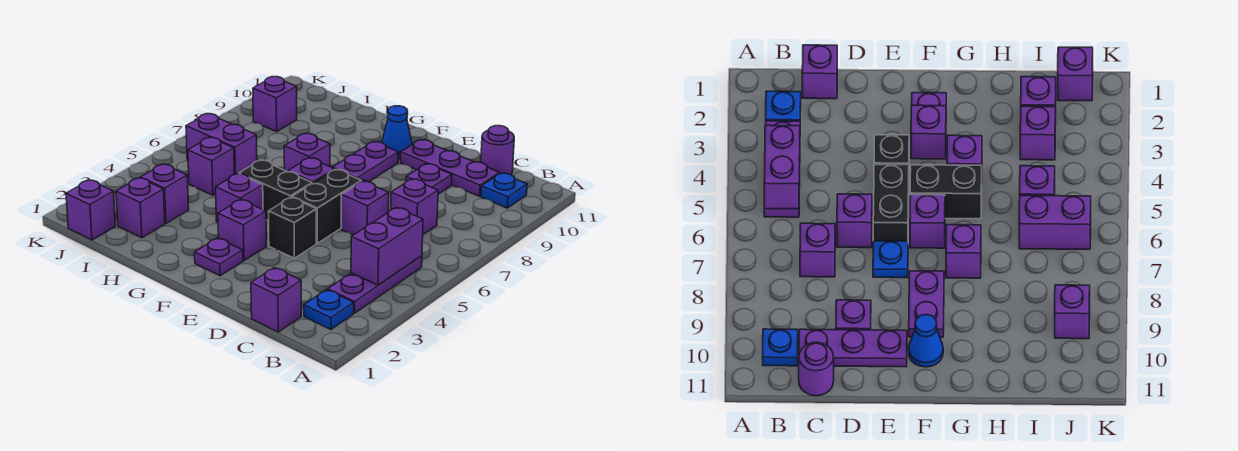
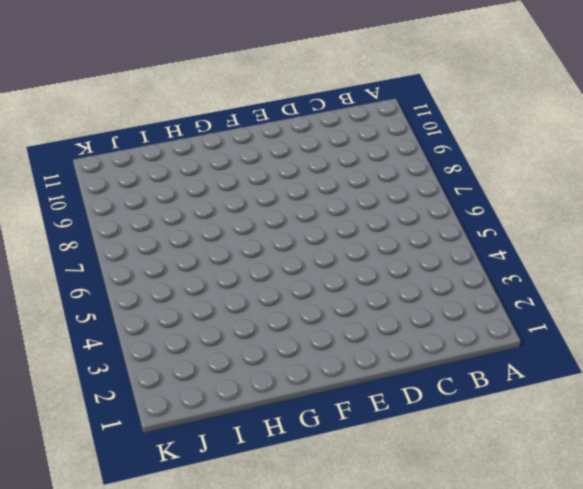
none -> blue 1x1 plate [304,290,354,329]
none -> purple 1x3 plate [328,256,422,313]
none -> blue 1x1 plate [481,173,527,208]

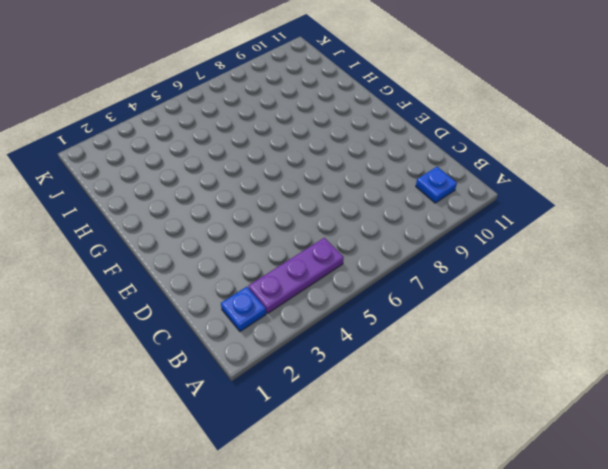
none -> purple 1x1 brick [251,268,301,332]
none -> purple 1x1 brick [391,179,438,234]
none -> purple 1x3 plate [401,140,499,196]

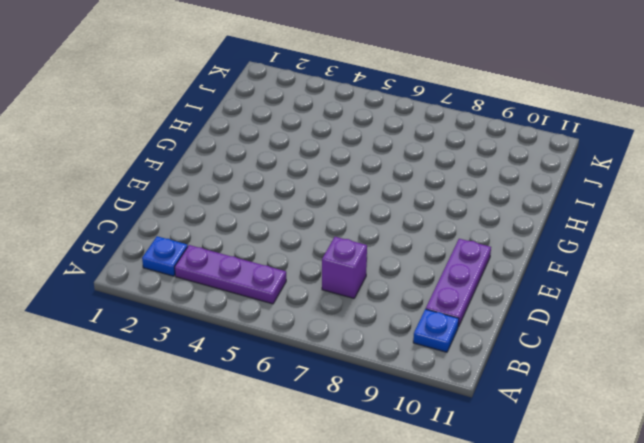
none -> purple 1x1 brick [251,268,301,332]
none -> purple 1x1 round brick [481,126,514,175]
none -> purple 1x1 brick [341,181,389,235]

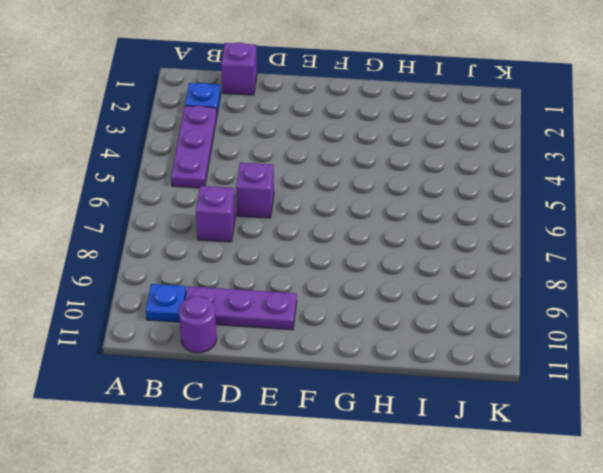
none -> purple 1x1 plate [406,164,452,194]
none -> black 1x1 brick [268,197,316,258]
none -> black 1x2 brick [292,169,361,243]

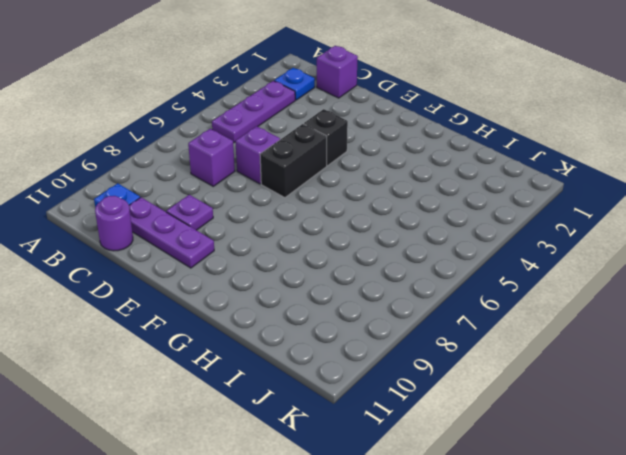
none -> blue 1x1 plate [873,241,908,278]
none -> purple 1x1 plate [195,238,243,276]
none -> purple 1x1 brick [218,200,266,261]

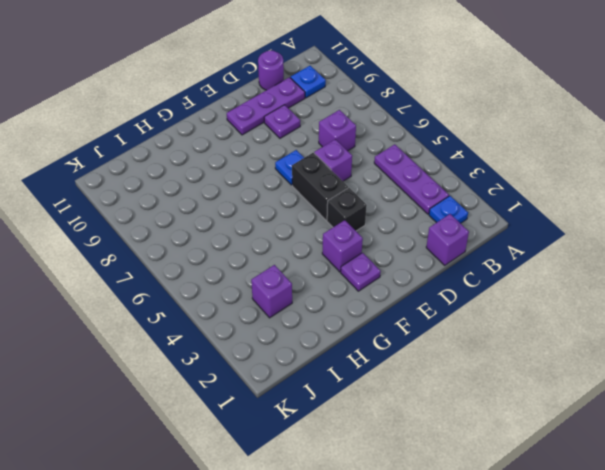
none -> black 1x2 brick [239,160,312,221]
none -> purple 1x1 brick [288,158,335,184]
none -> purple 1x2 plate [332,142,399,182]

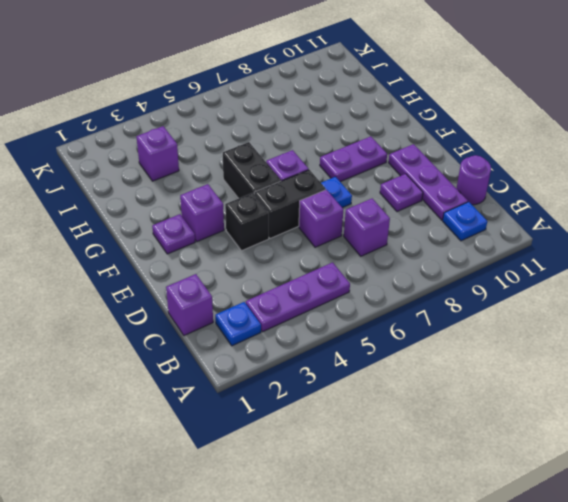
none -> blue 1x1 cone [382,106,412,159]
none -> purple 1x1 brick [216,174,263,222]
none -> purple 1x1 brick [284,133,330,172]

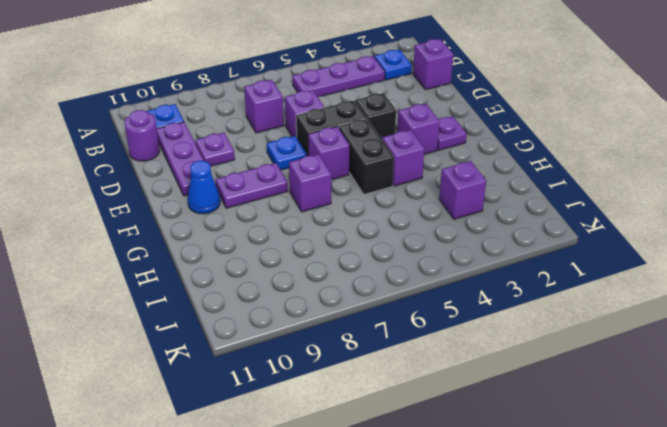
none -> purple 1x1 brick [116,178,165,238]
none -> purple 1x1 brick [188,138,234,195]
none -> purple 1x2 brick [186,114,257,175]

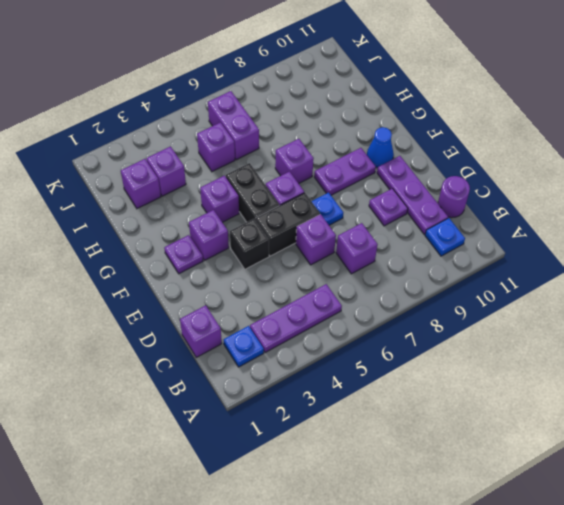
none -> purple 1x1 brick [66,180,115,240]
none -> purple 1x1 brick [253,77,297,132]
none -> purple 1x2 brick [351,208,423,285]

